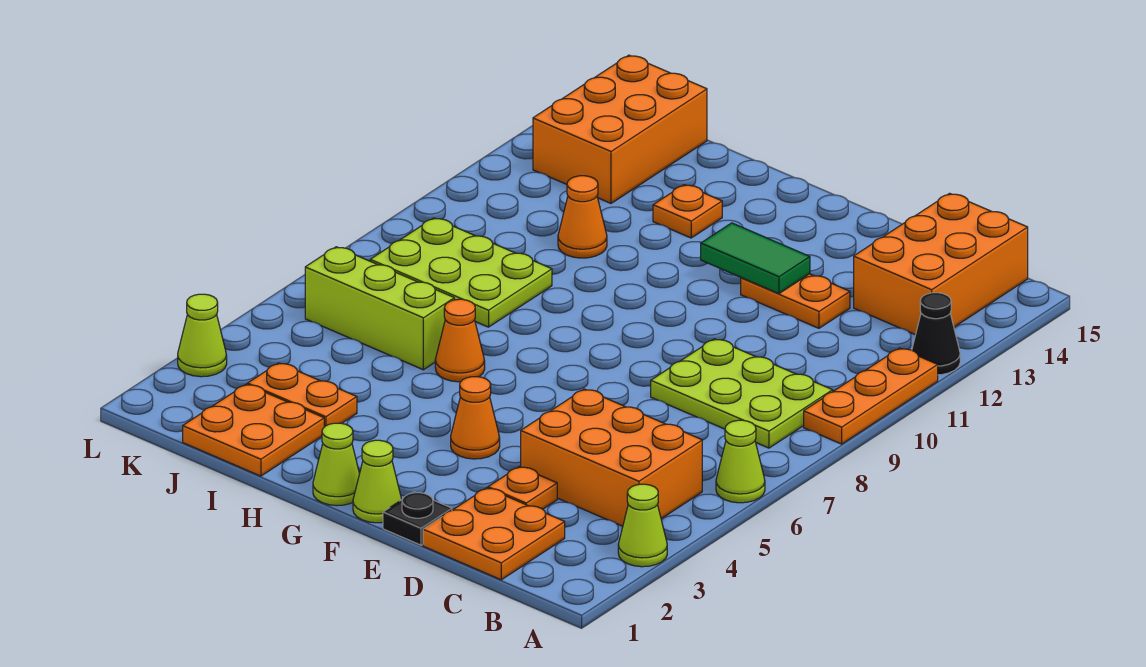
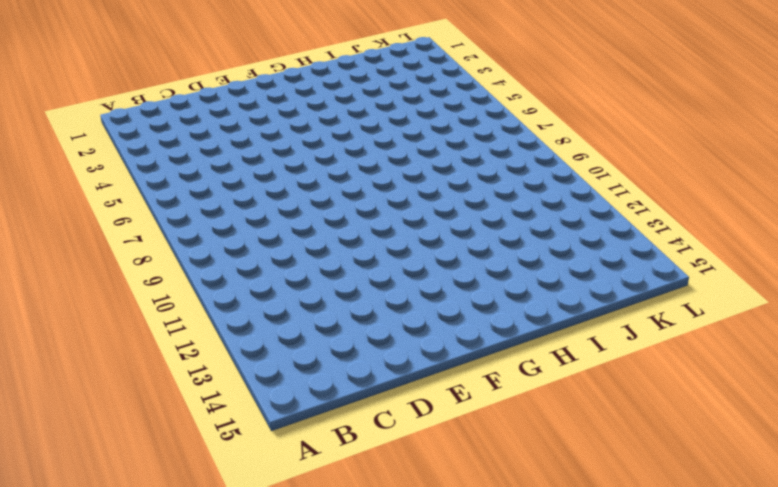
none -> lime 1x1 cone [618,484,667,567]
none -> lime 1x1 cone [716,420,765,503]
none -> orange 1x3 plate [804,348,938,444]

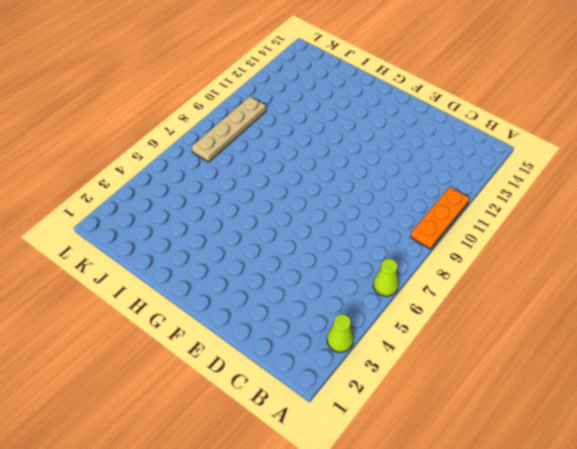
tan 1x4 plate [192,96,266,162] -> lime 2x3 plate [370,218,552,327]
none -> black 1x1 cone [912,293,960,375]
none -> orange 2x3 brick [521,389,702,526]
none -> lime 2x3 plate [651,339,833,448]

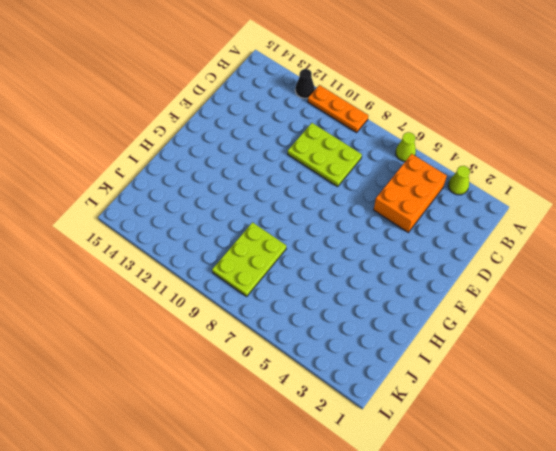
lime 2x3 plate [288,123,362,187] -> lime 2x3 plate turned to [651,339,833,448]
none -> orange 2x3 brick [854,193,1028,335]
none -> orange 2x2 plate [423,488,565,580]
none -> orange 1x1 plate [488,467,557,509]

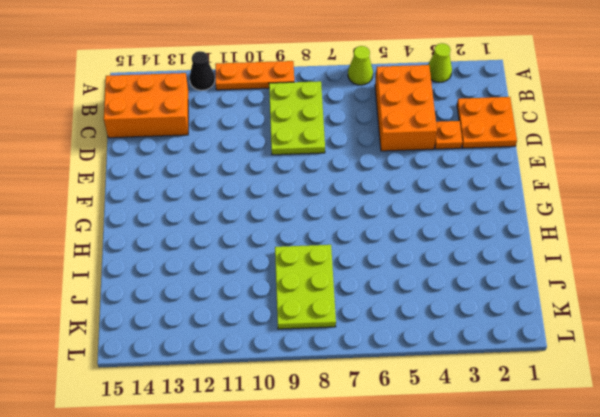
none -> orange 1x2 plate [741,274,850,328]
none -> black 1x1 plate [383,492,452,545]
none -> lime 1x1 cone [353,440,402,523]

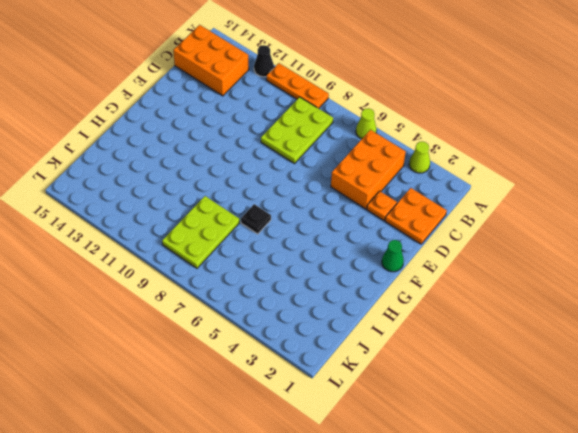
green 1x1 cone [382,240,404,272] -> lime 1x1 cone [353,440,402,523]
black 1x1 plate [241,204,271,234] -> black 1x1 plate moved to [383,492,452,545]
none -> orange 1x2 plate [741,274,850,328]
none -> orange 1x1 cone [451,377,500,459]
none -> lime 1x1 cone [313,423,360,506]

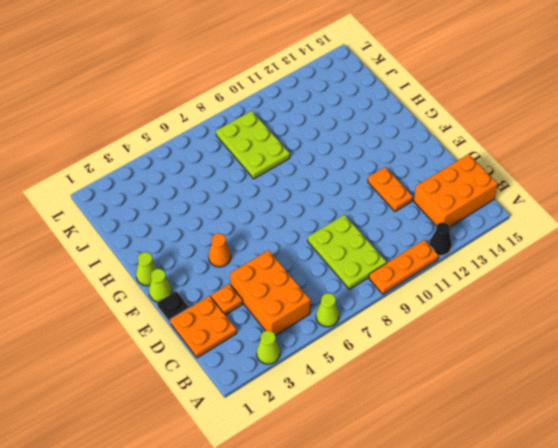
none -> orange 1x1 cone [435,299,485,382]
none -> orange 1x1 plate [653,185,722,238]
none -> orange 2x2 plate [183,384,324,476]

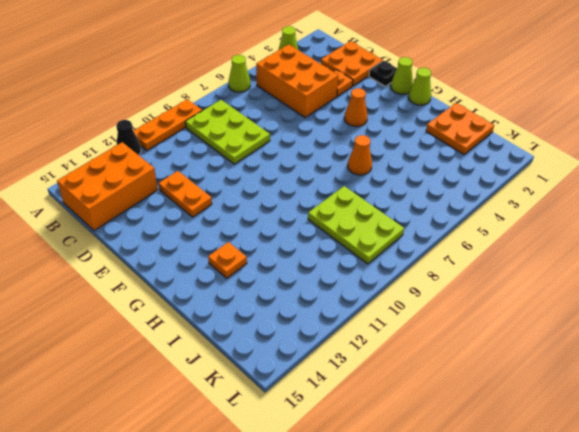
none -> orange 1x2 plate [248,363,357,427]
none -> lime 1x3 brick [305,247,454,370]
none -> orange 1x1 cone [558,176,607,258]

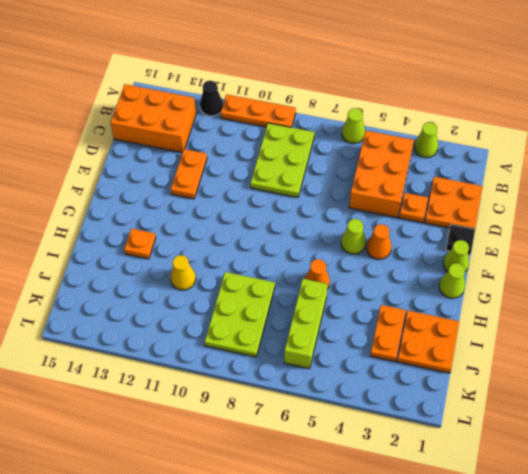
lime 1x1 cone [341,219,366,254] -> lime 1x1 cone moved to [178,294,227,377]
yellow 1x1 cone [171,255,196,290] -> orange 1x1 cone [558,176,607,258]
none -> orange 2x3 brick [533,55,707,203]
none -> green 1x2 tile [701,223,810,294]

